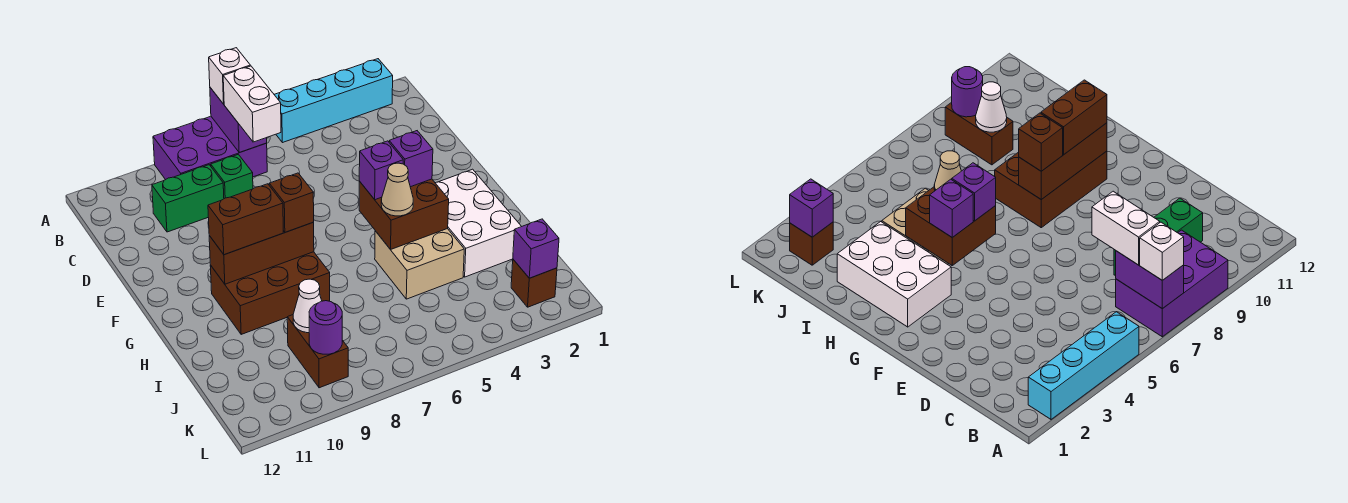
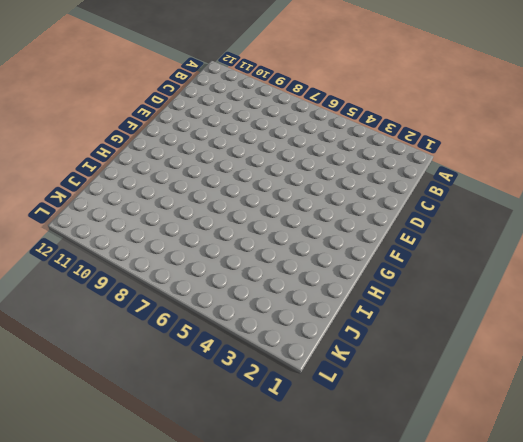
none -> cyan 1x4 brick [274,59,393,143]
none -> purple 2x3 brick [153,116,267,180]
none -> green 1x1 brick [211,154,253,199]

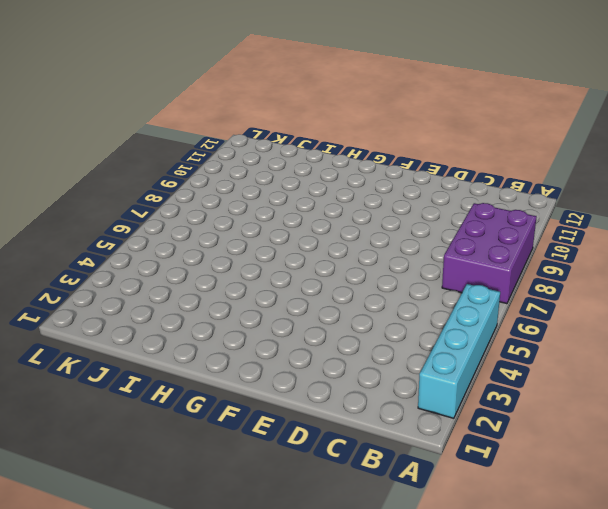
none -> green 1x1 brick [211,154,253,199]
none -> green 1x2 brick [152,165,224,232]
none -> white 2x3 brick [436,169,522,277]

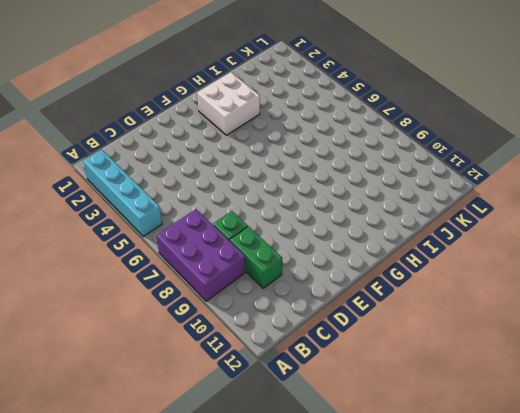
white 2x2 brick [197,72,260,135] -> white 2x3 brick [436,169,522,277]
none -> brown 2x3 brick [210,252,330,334]
none -> tan 2x2 brick [375,229,464,299]
none -> brown 1x2 brick [287,315,348,388]

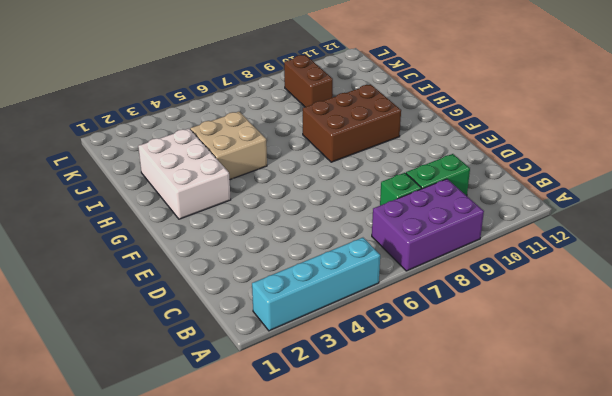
none -> brown 1x1 brick [511,260,557,307]
none -> purple 1x2 brick [210,88,267,153]
none -> brown 2x2 brick [359,179,449,249]

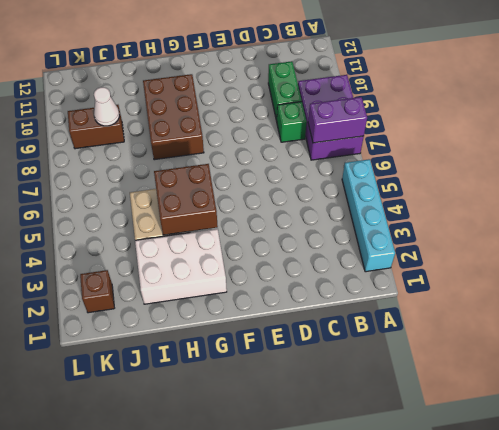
none -> brown 1x3 brick [209,223,314,284]
none -> purple 1x1 brick [513,219,559,278]
none -> purple 1x1 round brick [309,301,342,354]

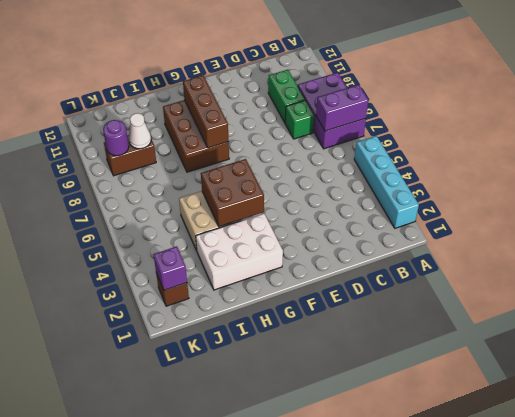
none -> white 1x1 brick [209,48,250,104]
none -> white 1x2 brick [223,66,281,142]
none -> purple 1x1 brick [389,131,433,187]

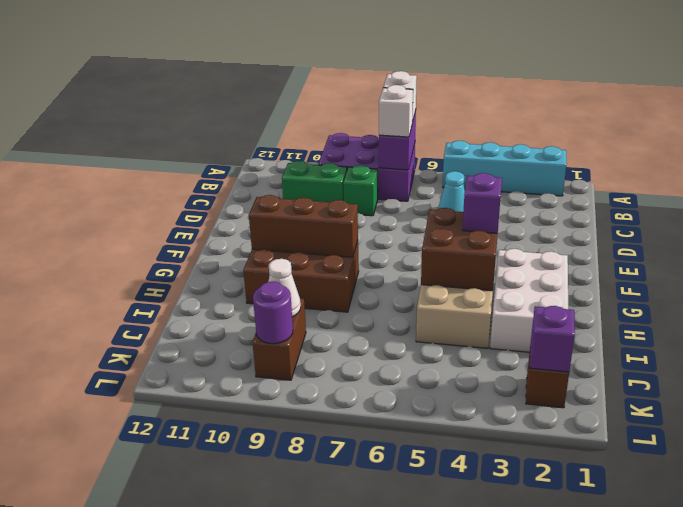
white 1x1 brick [379,85,413,137] -> white 1x2 brick [223,66,281,142]
cyan 1x1 cone [438,171,465,212] -> none
none -> purple 1x1 brick [359,141,403,200]
none -> brown 1x1 brick [269,173,314,232]
none -> brown 1x2 brick [208,184,283,255]

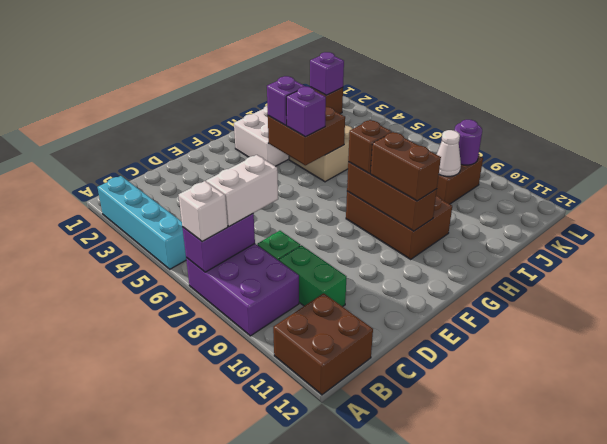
brown 2x2 brick [273,293,373,395] -> none
none -> tan 1x1 cone [381,163,413,216]

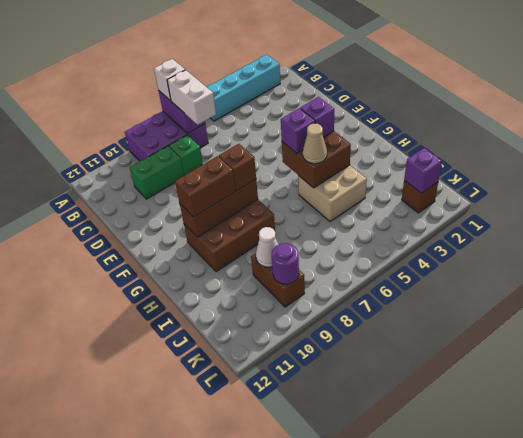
none -> white 2x3 brick [436,169,522,277]

